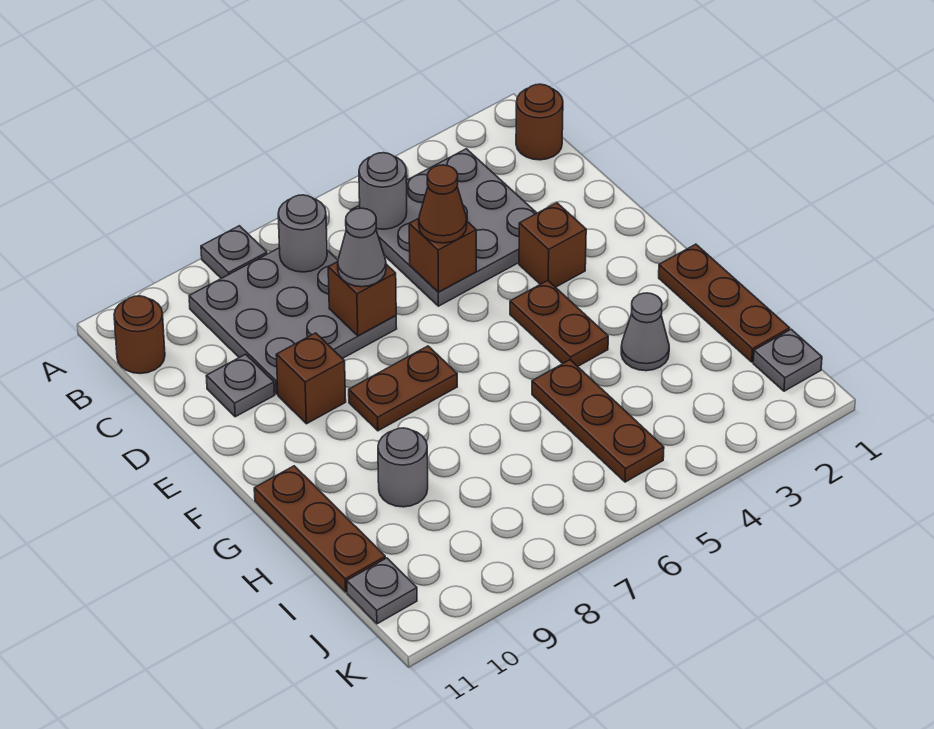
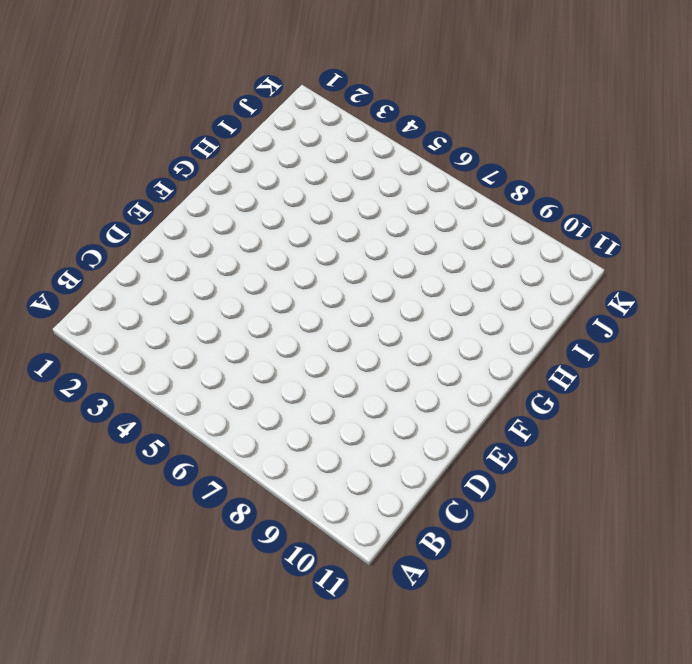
none -> grey 1x1 plate [201,226,267,278]
none -> brown 1x1 round brick [516,84,563,160]
none -> grey 3x3 plate [350,149,537,306]

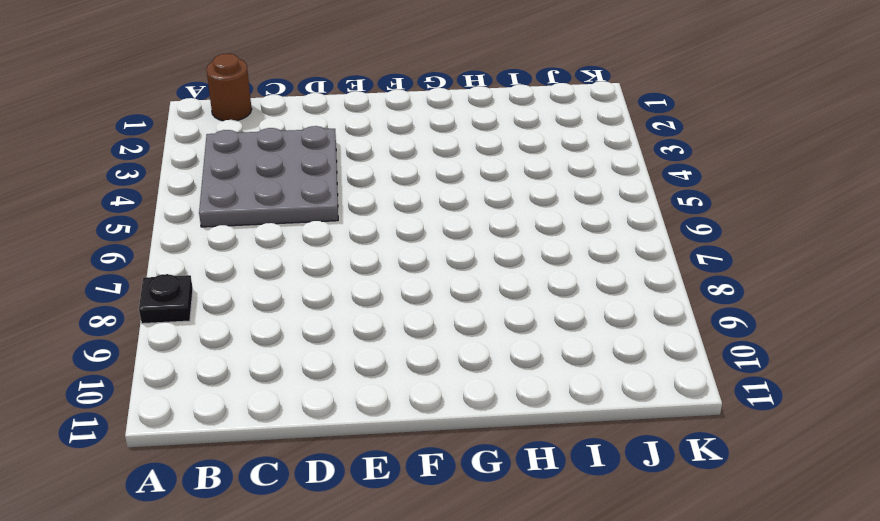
black 1x1 plate [139,274,193,324] -> grey 1x1 plate [201,226,267,278]
none -> grey 3x3 plate [189,248,397,394]
none -> brown 1x1 round brick [114,296,165,374]
none -> grey 1x1 plate [206,354,275,417]

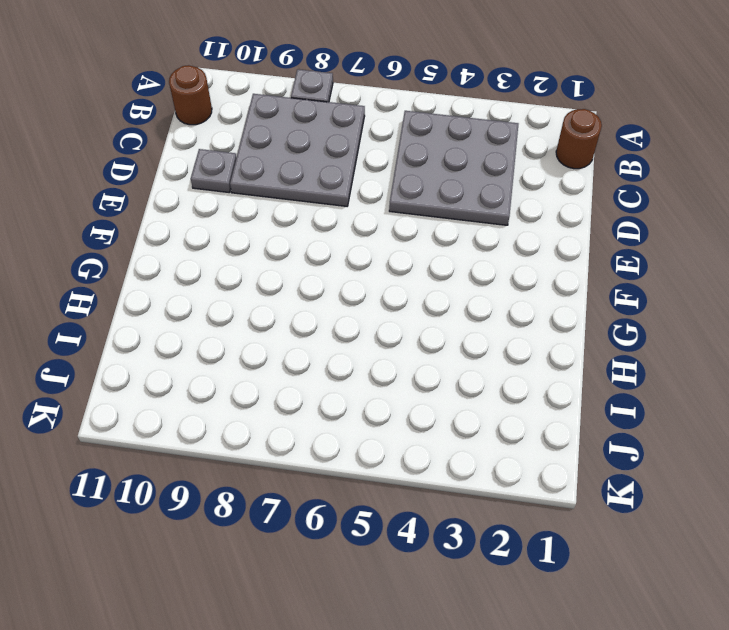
none -> brown 1x1 brick [519,203,586,287]
none -> brown 1x1 brick [276,333,346,424]
none -> brown 1x2 plate [510,280,608,366]

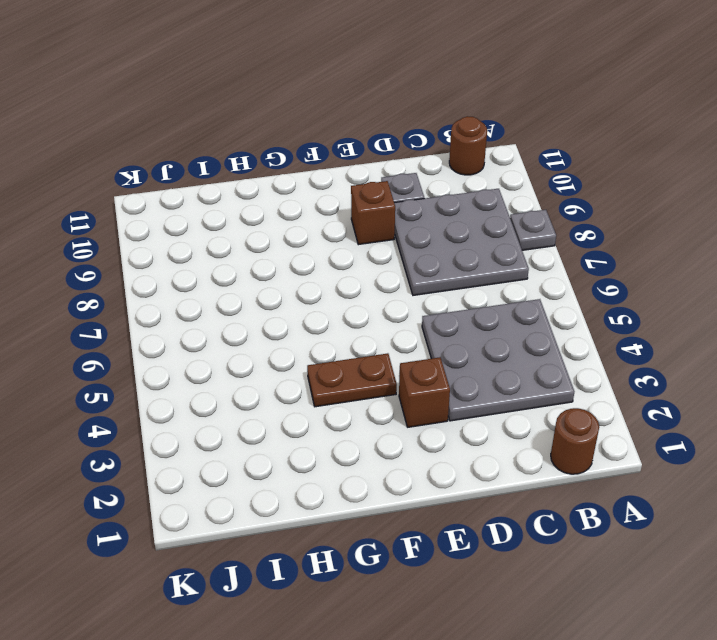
none -> brown 1x2 plate [349,346,457,431]
none -> brown 1x3 plate [659,244,790,362]
none -> brown 1x3 plate [254,466,386,592]

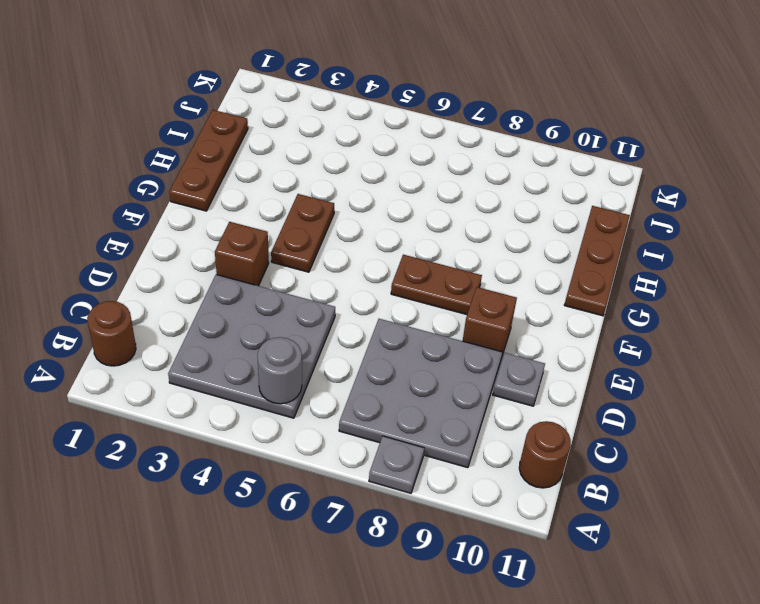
none -> grey 1x1 cone [621,293,669,371]
none -> brown 1x3 plate [532,360,664,482]
none -> grey 1x1 round brick [378,428,428,507]

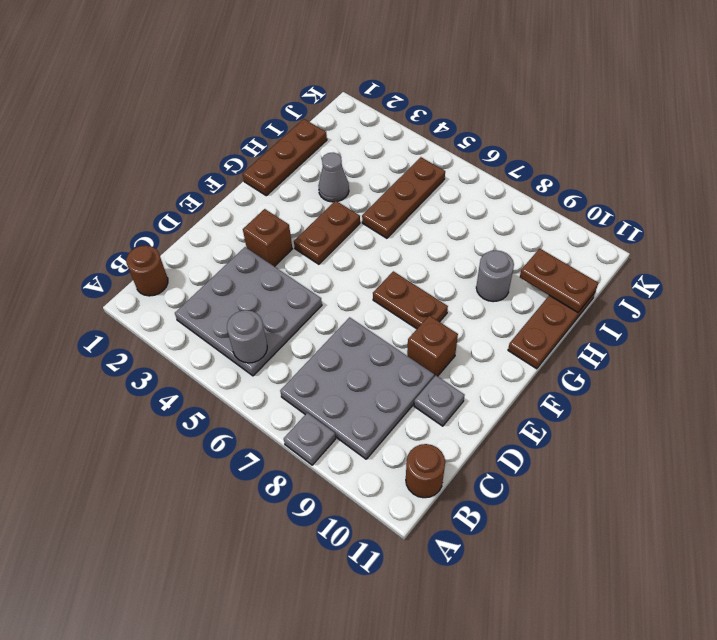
brown 1x2 plate [520,249,598,312] -> none
none -> grey 1x1 plate [753,329,822,391]
none -> grey 1x1 plate [347,558,417,624]
none -> grey 1x1 round brick [278,195,327,272]

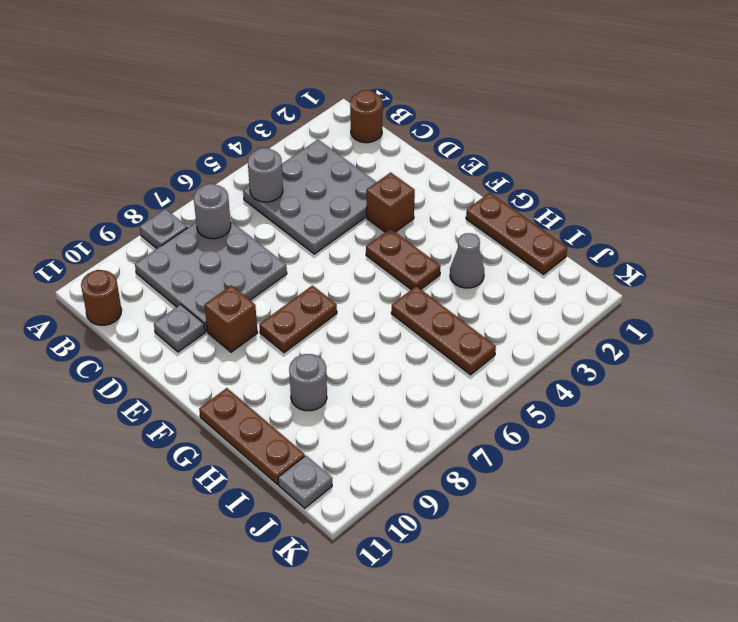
none -> grey 1x1 plate [753,329,822,391]
none -> brown 1x1 brick [409,218,476,292]
none -> brown 1x1 brick [328,262,396,336]

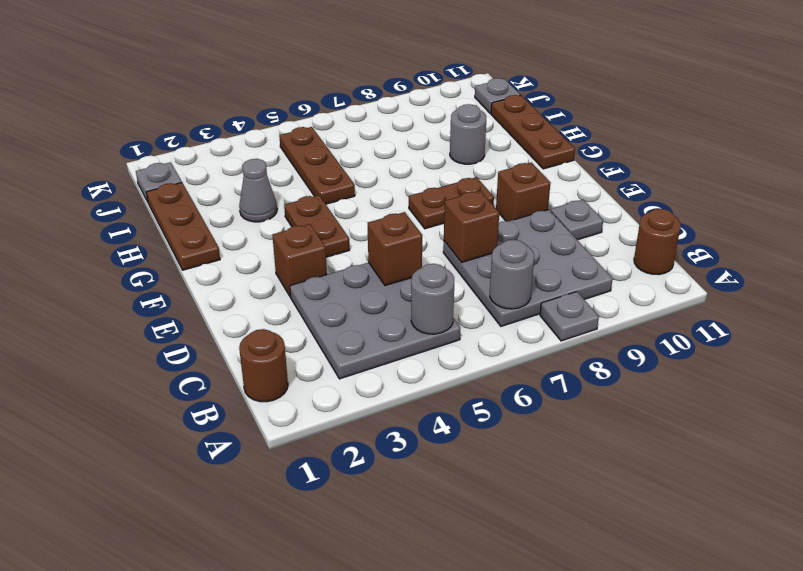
none -> brown 1x1 cone [419,165,467,243]
none -> grey 1x1 cone [338,208,386,287]

